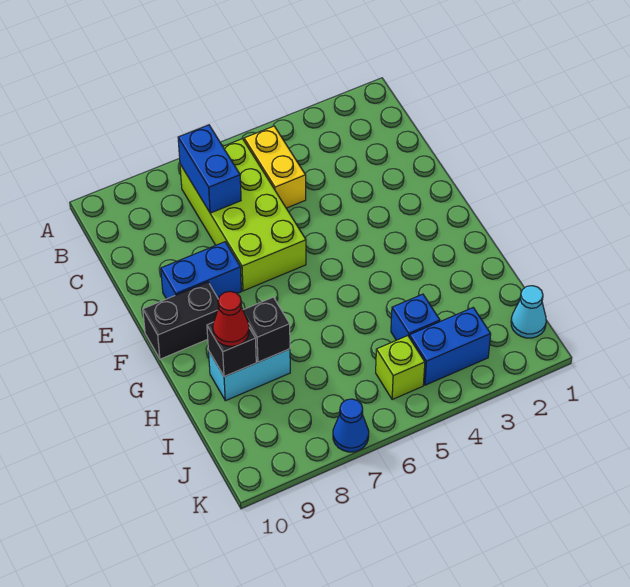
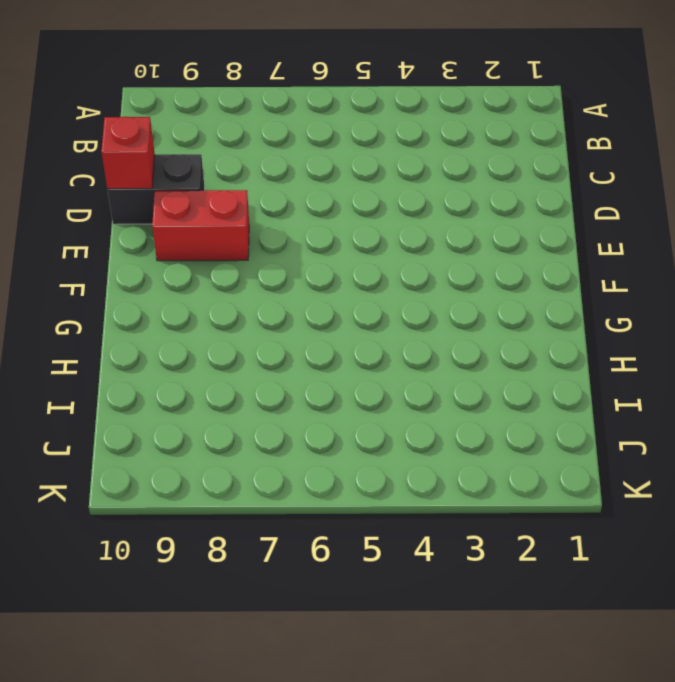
black 1x2 brick [107,154,205,224] -> black 1x2 brick moved to [143,282,219,359]
red 1x1 brick [101,117,155,189] -> none
red 1x2 brick [152,190,249,261] -> blue 1x2 brick [161,242,242,299]
none -> yellow 1x2 brick [244,126,306,208]
none -> lime 2x4 brick [180,139,306,291]
none -> cyan 1x2 brick [209,349,290,401]

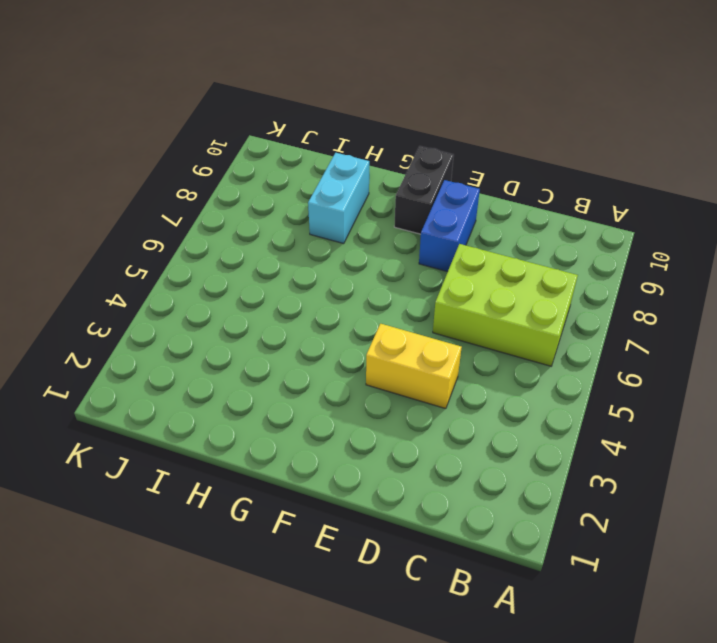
lime 2x3 brick [433,244,578,366] -> lime 2x4 brick [180,139,306,291]
yellow 1x2 brick [366,324,462,409] -> yellow 1x2 brick moved to [244,126,306,208]
none -> blue 1x1 brick [391,294,440,340]
none -> cyan 1x1 cone [511,286,546,338]
none -> blue 1x2 brick [409,308,491,385]

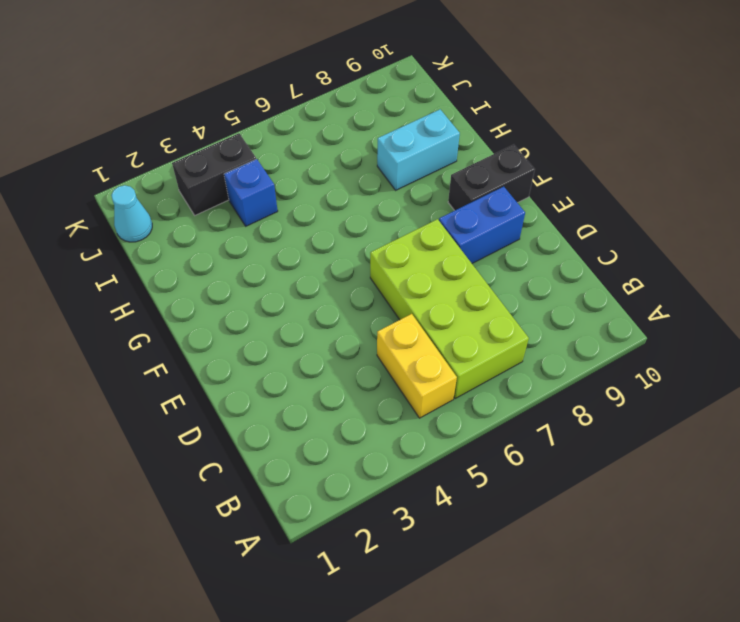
black 1x2 brick [172,134,256,215] -> blue 1x2 brick [409,308,491,385]
none -> lime 1x1 brick [376,336,425,400]
none -> blue 1x1 cone [333,399,369,452]
none -> blue 1x2 brick [178,125,241,213]

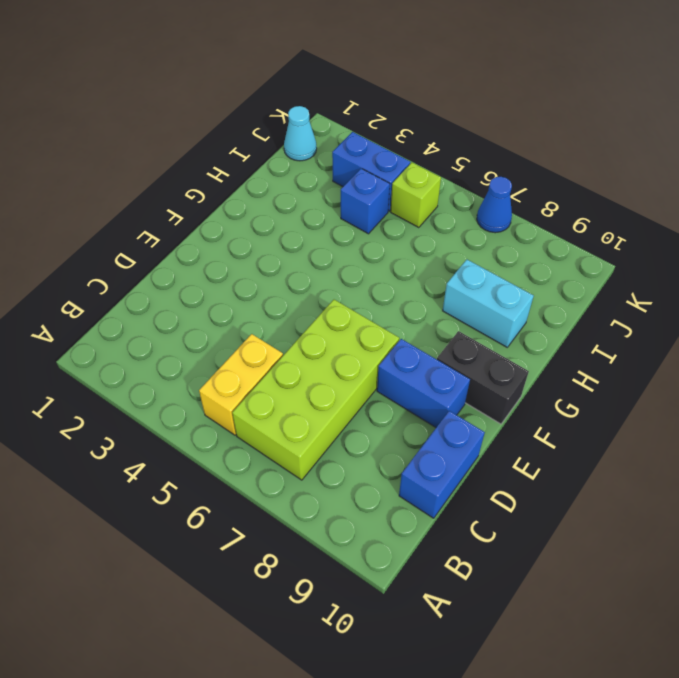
blue 1x2 brick [399,411,485,518] -> blue 1x2 brick moved to [178,125,241,213]
none -> black 1x1 brick [243,297,290,362]
none -> black 1x1 brick [207,322,256,377]
none -> red 1x1 cone [213,291,249,346]

